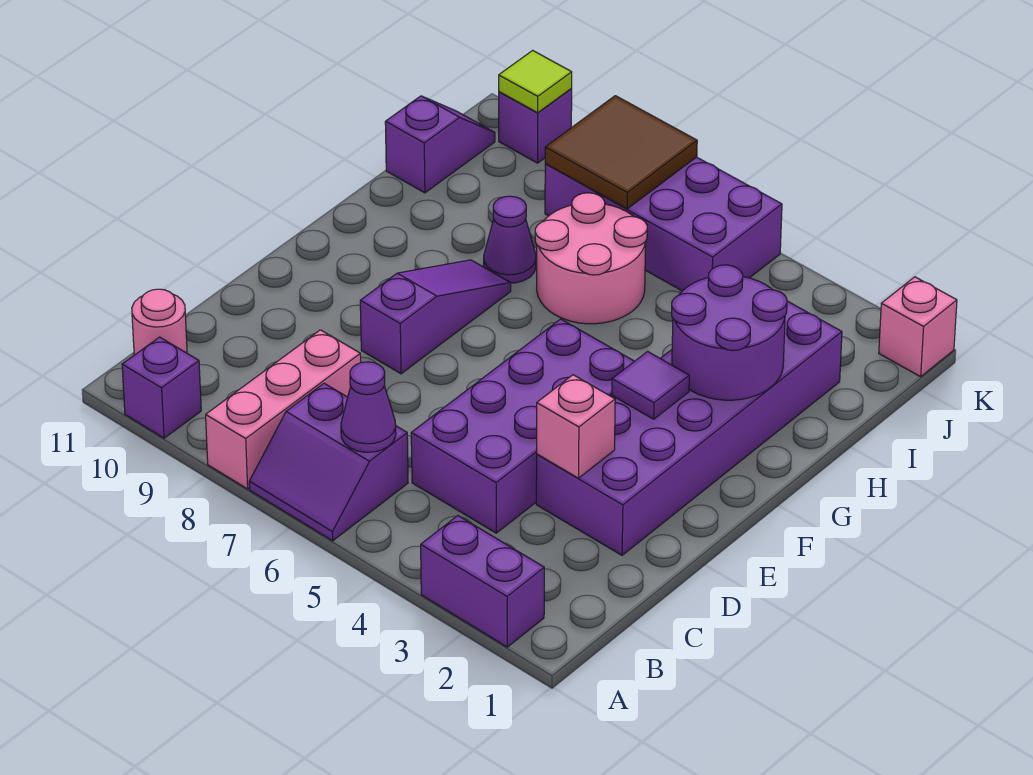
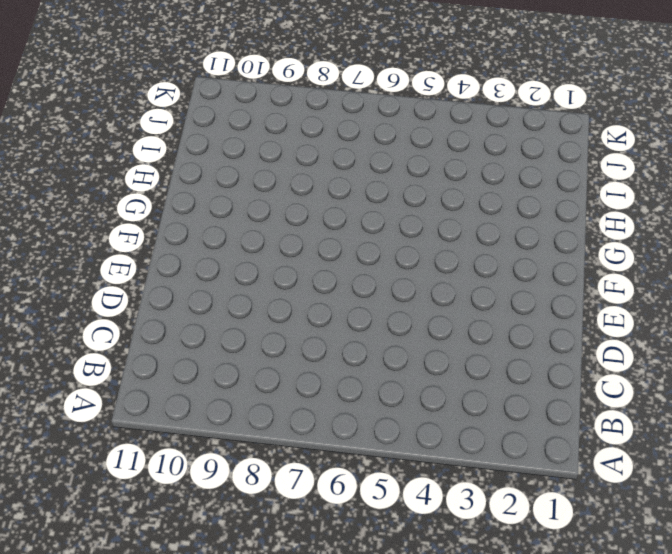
none -> purple 1x2 brick [421,516,544,647]
none -> purple 2x2 slope [249,383,408,541]
none -> pink 1x3 brick [206,330,361,489]

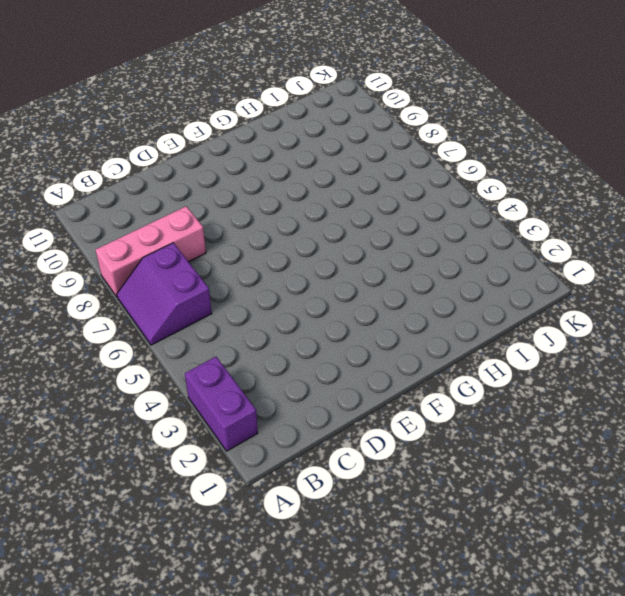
none -> purple 1x1 brick [122,337,201,438]
none -> pink 1x1 round brick [132,289,187,355]
none -> purple 2x4 brick [411,319,634,533]

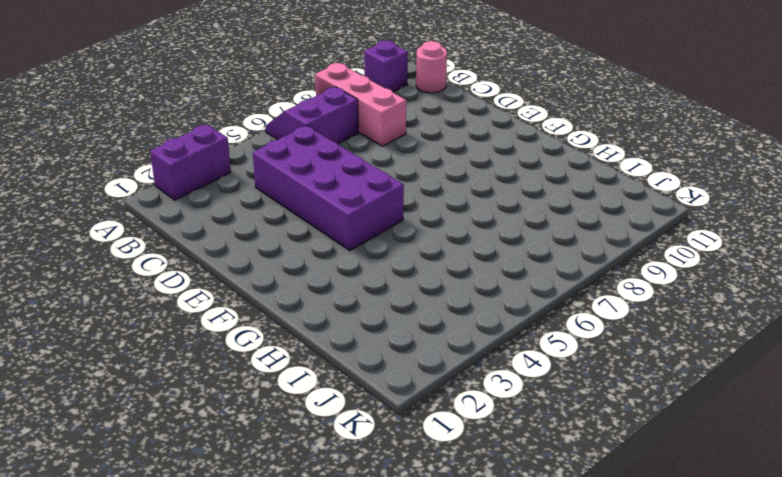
none -> purple 2x6 brick [536,301,842,555]
none -> purple 1x3 slope [360,260,511,374]
none -> pink 2x2 round brick [535,193,647,324]

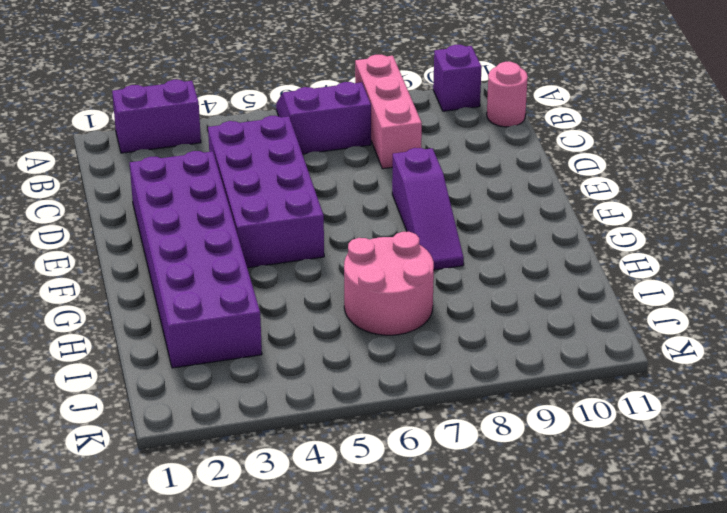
none -> purple 1x1 cone [484,196,536,283]
none -> purple 1x2 slope [385,96,495,193]
none -> purple 2x4 brick [545,157,782,291]

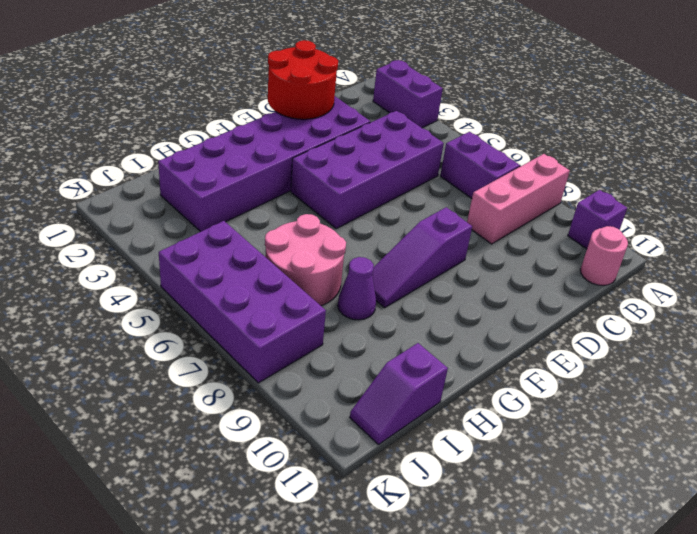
red 2x2 round brick [268,40,338,119] -> none
none -> pink 1x1 brick [879,277,957,377]
none -> purple 1x1 brick [499,89,572,163]
none -> purple 1x1 cone [341,362,396,452]

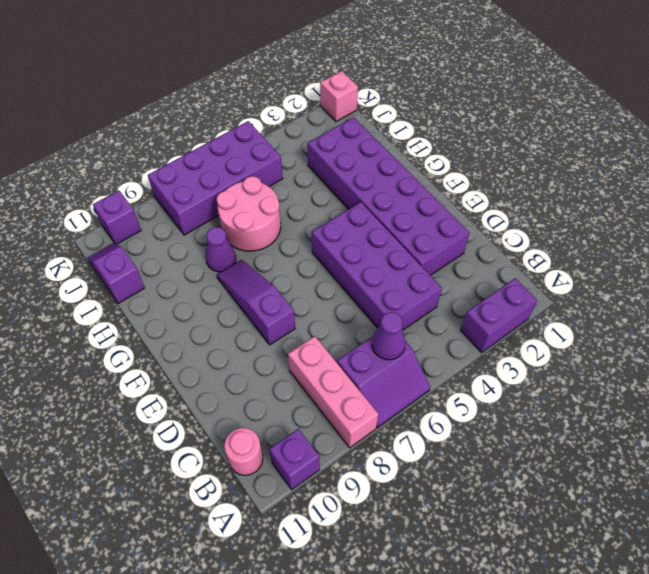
none -> pink 1x1 brick [537,375,615,478]
none -> purple 1x1 tile [612,352,689,419]
none -> purple 2x2 round brick [672,265,787,400]

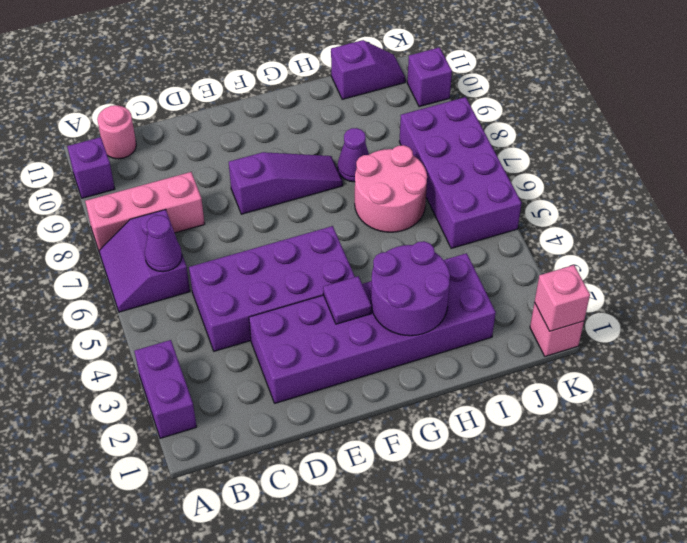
pink 1x1 brick [535,265,590,331] -> pink 1x1 brick moved to [537,375,615,478]
none -> brown 2x2 tile [545,96,697,209]
none -> lime 1x1 tile [499,50,572,113]

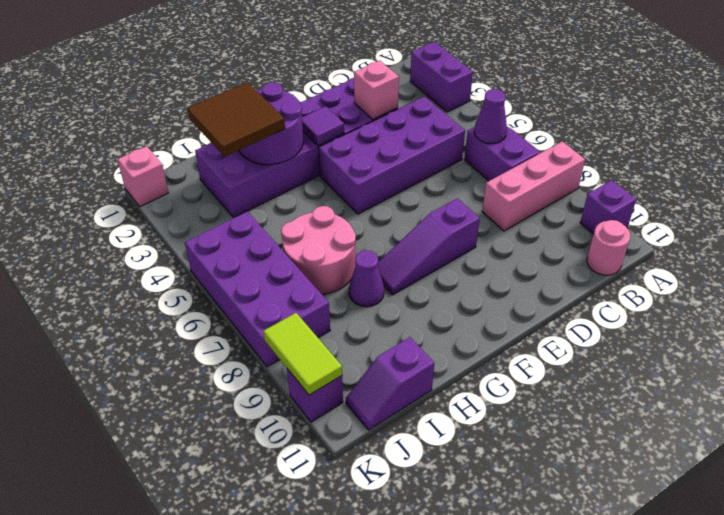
brown 2x2 tile [188,82,285,157] -> brown 2x2 tile moved to [545,96,697,209]
lime 1x2 tile [263,313,342,395] -> lime 1x1 tile [499,50,572,113]

